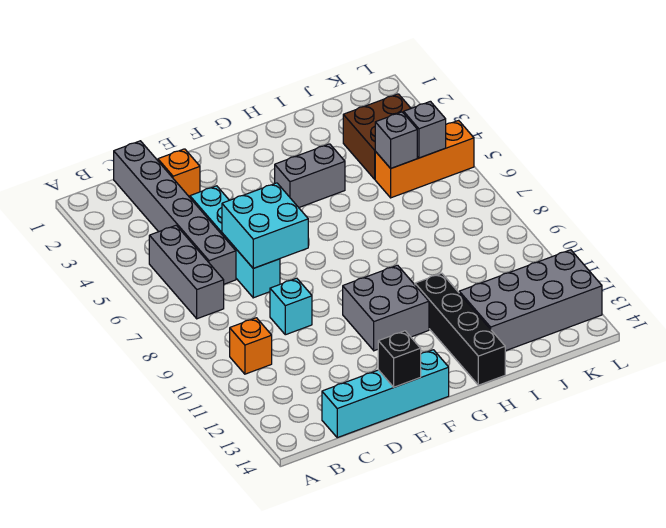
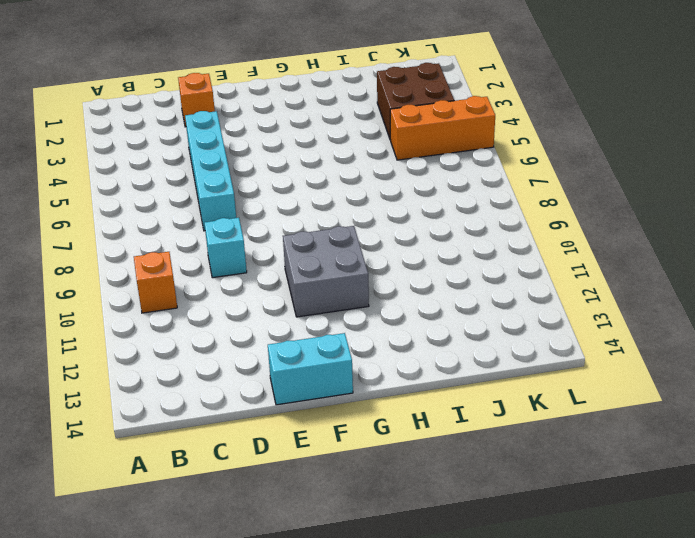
cyan 1x2 brick [268,333,353,405] -> cyan 1x4 brick [322,350,449,438]
none -> grey 1x3 brick [149,225,224,319]
none -> grey 1x6 brick [114,141,236,284]
none -> grey 1x2 brick [275,144,345,207]

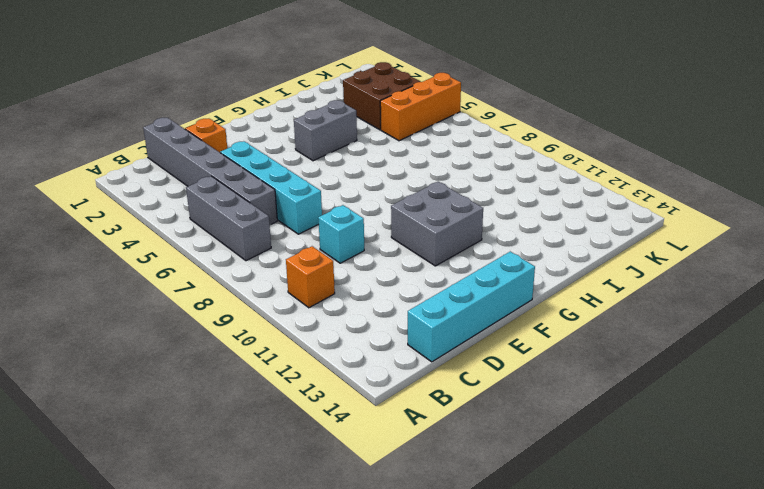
none -> black 1x4 brick [415,273,505,385]
none -> grey 2x4 brick [459,250,602,351]
none -> cyan 2x2 brick [222,183,308,268]

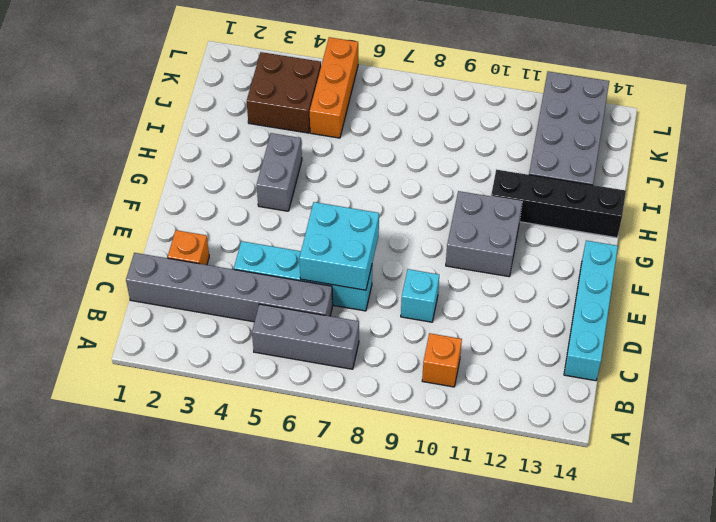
none -> black 1x1 brick [378,331,421,387]
none -> grey 1x1 brick [375,112,417,168]
none -> grey 1x1 brick [404,101,446,158]

